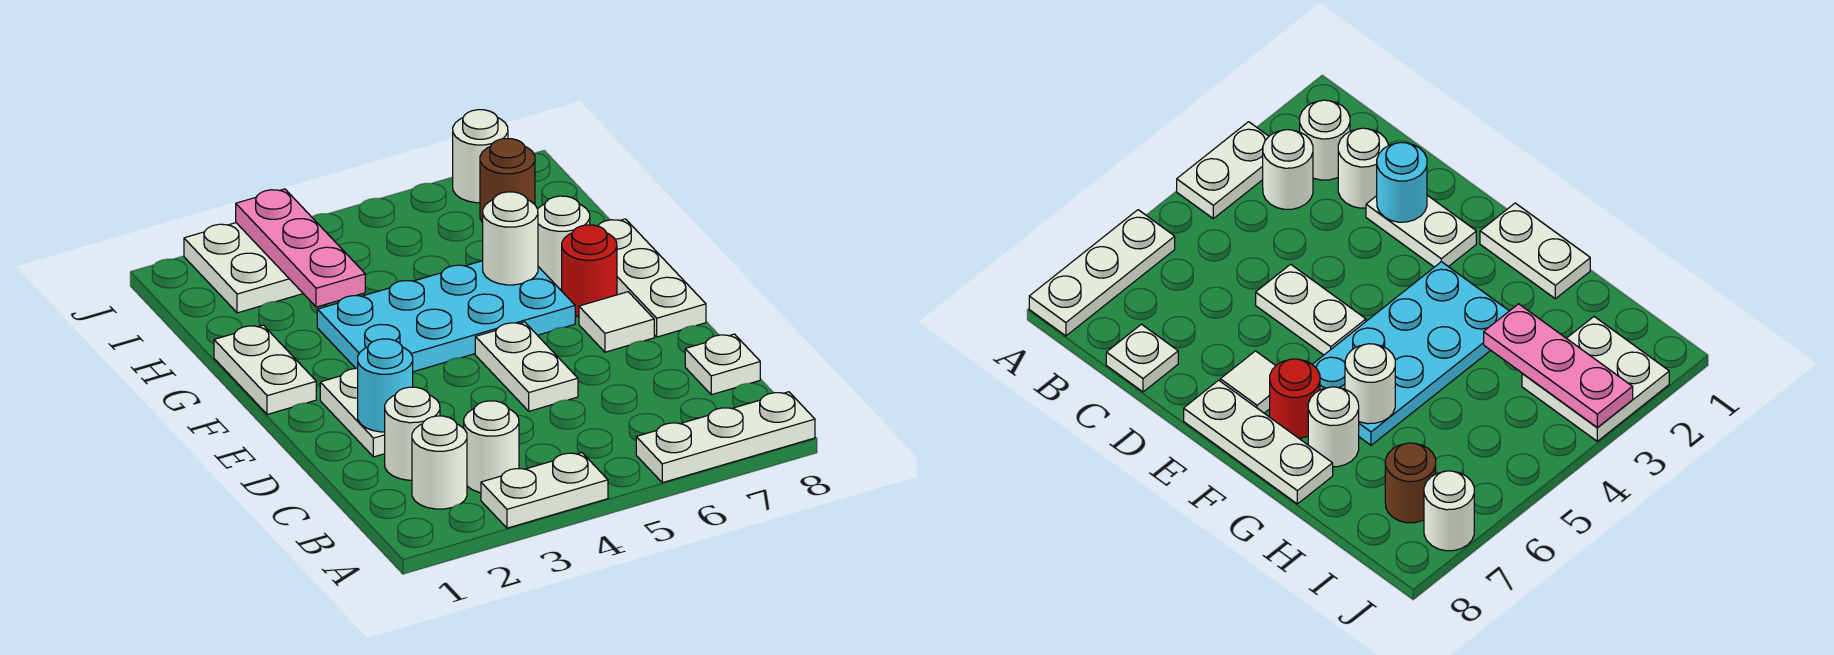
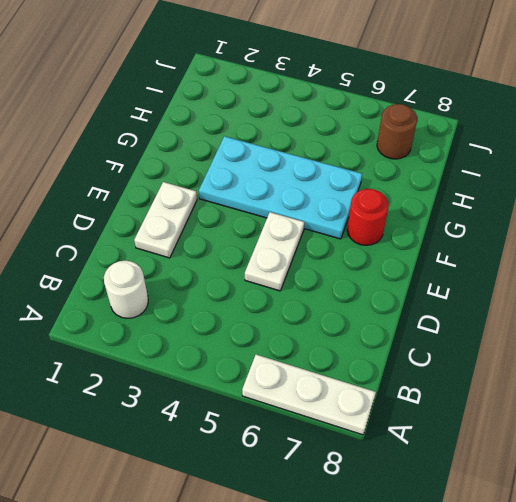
none -> white 1x2 plate [481,453,608,528]
none -> white 1x1 round brick [464,401,519,493]
none -> white 1x1 round brick [385,387,440,480]

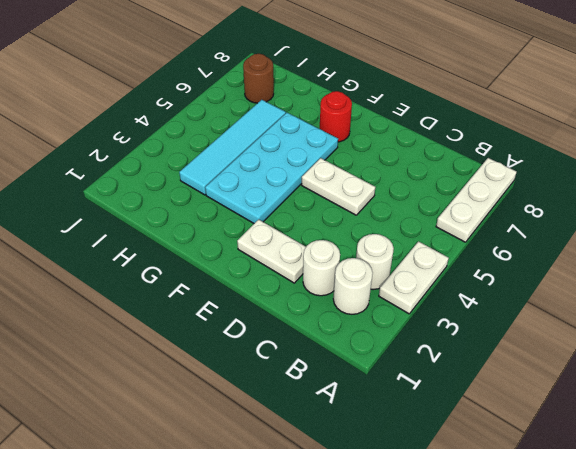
cyan 1x4 tile [179,100,286,195] -> none
none -> white 1x1 plate [685,334,760,395]
none -> white 1x1 tile [579,292,654,352]
none -> white 1x3 plate [598,219,706,337]

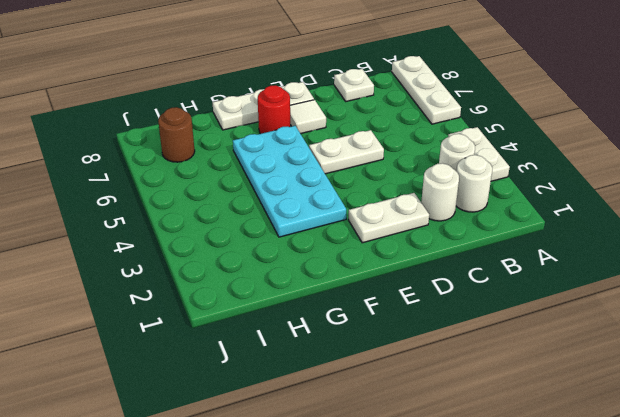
none -> white 1x2 plate [214,325,316,414]
none -> white 1x1 round brick [538,196,590,289]
none -> white 2x2 plate [184,223,303,313]

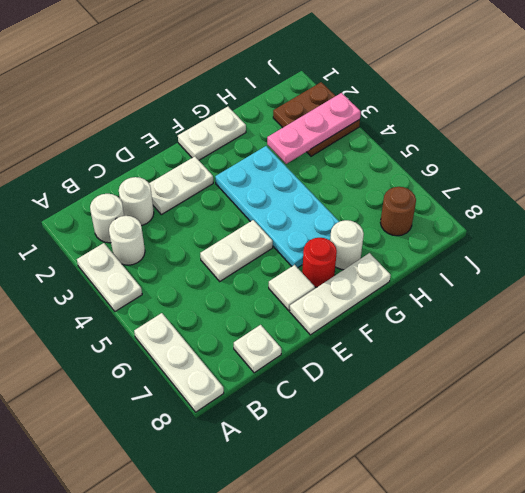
brown 2x2 plate [273,82,360,156] -> white 2x2 plate [184,223,303,313]
none -> white 1x1 round brick [453,110,508,203]
none -> cyan 1x1 round brick [358,339,413,432]
none -> white 1x1 round brick [483,192,538,285]

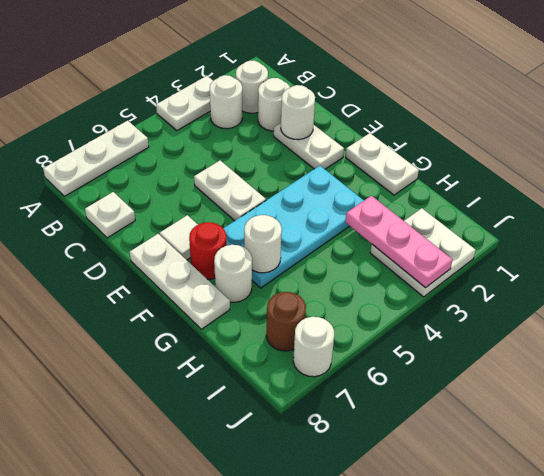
white 1x1 round brick [281,85,315,140] -> cyan 1x1 round brick [358,339,413,432]

